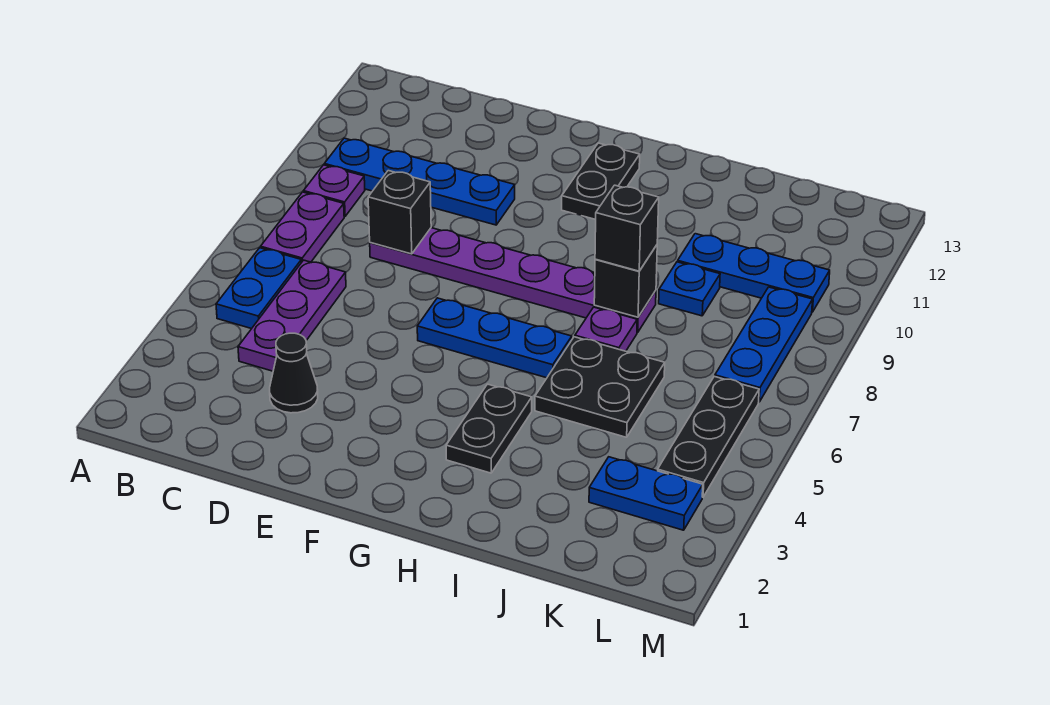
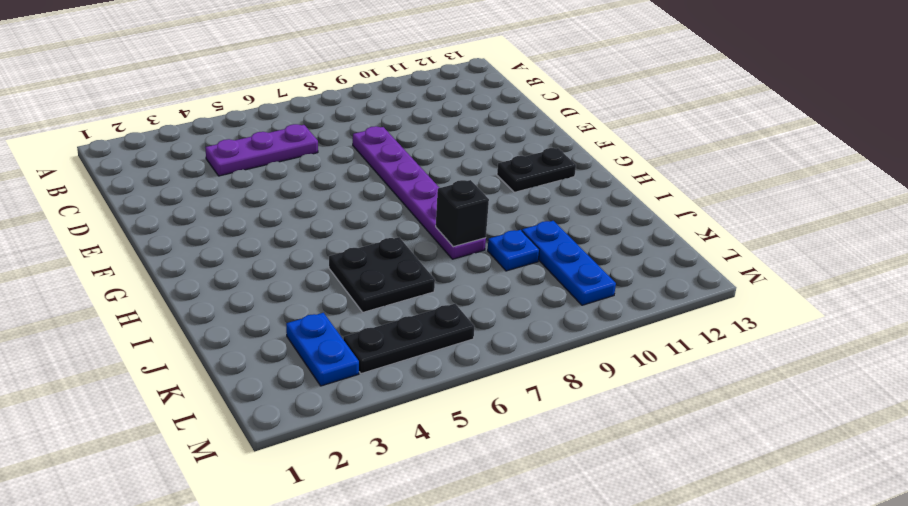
none -> blue 1x2 plate [216,248,301,329]
none -> purple 1x2 plate [261,192,344,263]
none -> purple 1x1 plate [304,165,365,216]

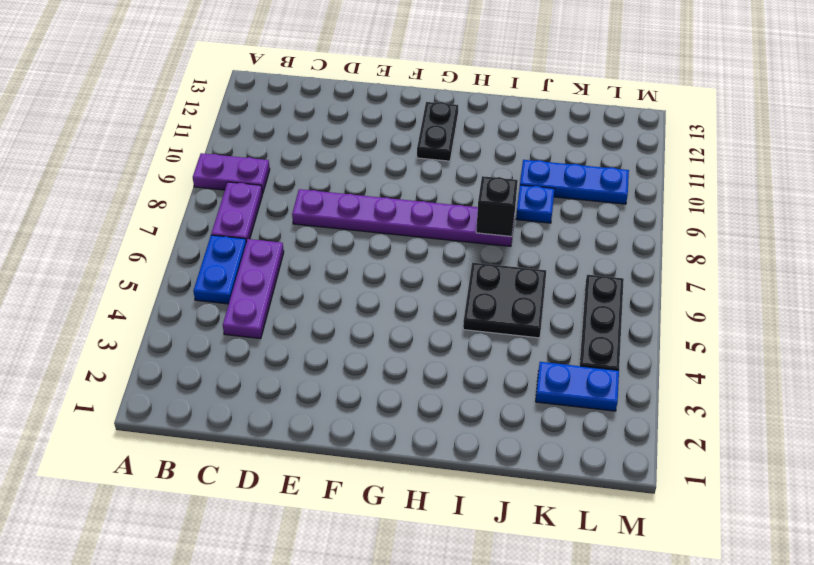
purple 1x2 plate [193,153,270,194] -> purple 1x1 plate [304,165,365,216]
none -> blue 1x4 plate [324,138,515,225]
none -> black 1x1 cone [270,333,318,413]
none -> blue 1x3 plate [417,298,572,378]

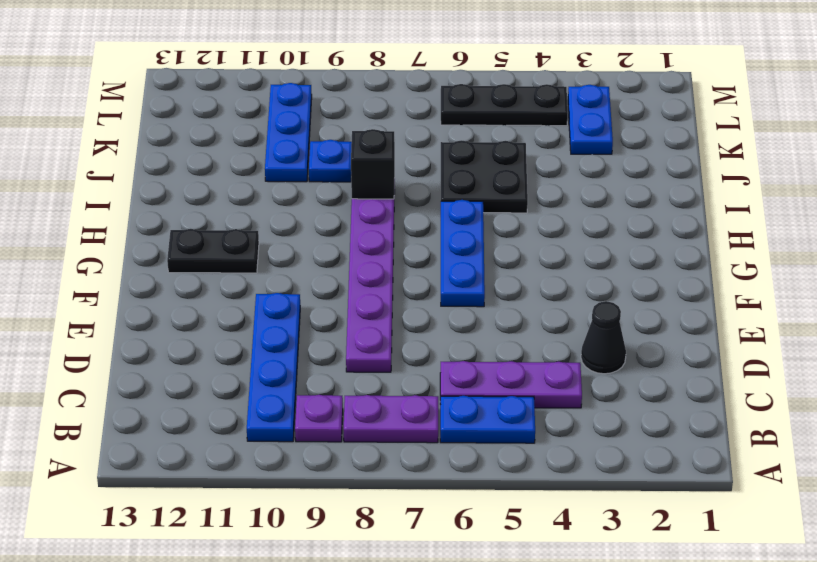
none -> black 1x2 plate [446,384,532,473]
none -> purple 1x1 plate [575,307,637,351]
none -> blue 1x3 plate [715,287,813,402]

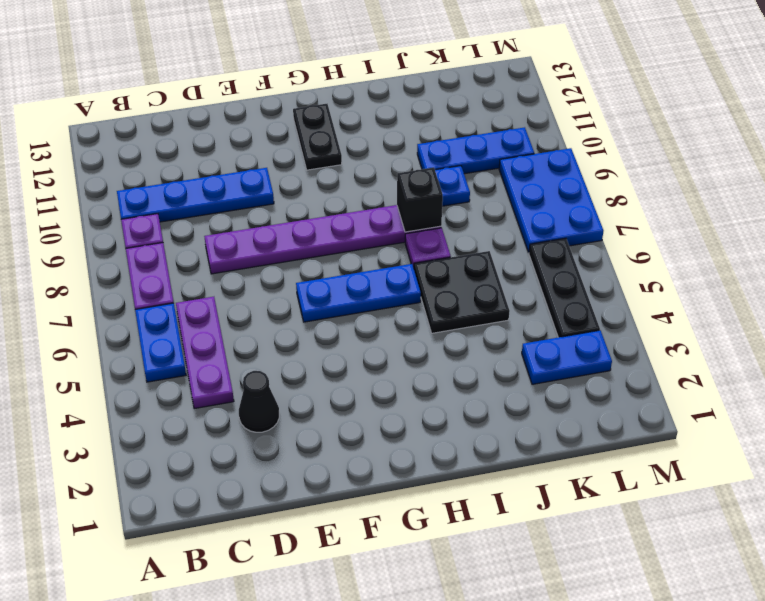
blue 2x3 plate [499,148,603,252] -> blue 1x3 plate [715,287,813,402]
none -> black 1x2 plate [446,384,532,473]
none -> black 1x1 brick [368,171,431,254]
none -> black 1x1 brick [595,185,659,271]

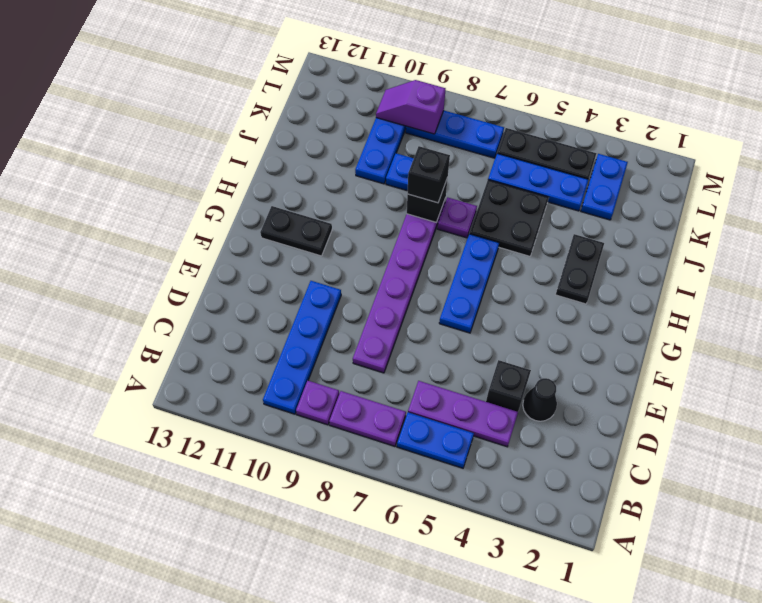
black 1x1 brick [486,360,531,412] -> black 1x1 brick moved to [368,171,431,254]
black 1x2 plate [555,234,604,304] -> black 1x2 plate turned to [446,384,532,473]
blue 1x3 plate [488,154,589,211] -> none
purple 1x2 slope [376,80,446,134] -> none

